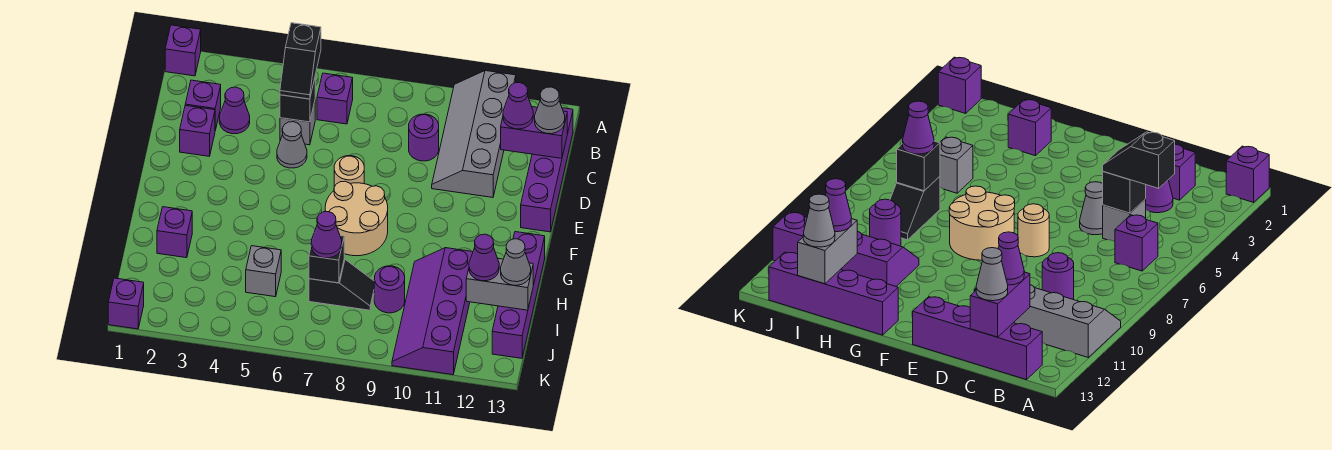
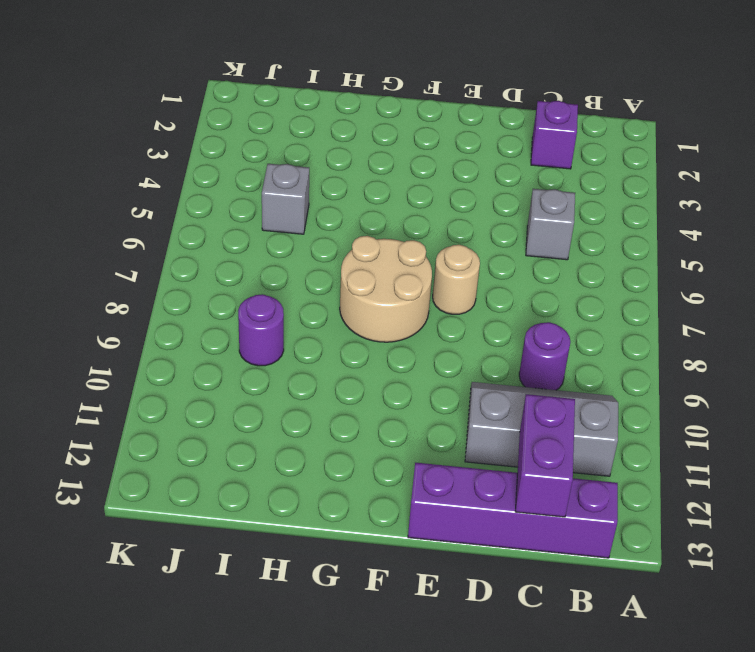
grey 2x3 slope [465,382,618,476] -> grey 2x4 slope [432,71,516,197]
none -> purple 1x1 brick [165,25,201,76]
none -> purple 1x1 brick [317,73,353,124]
none -> purple 1x1 cone [219,87,250,134]

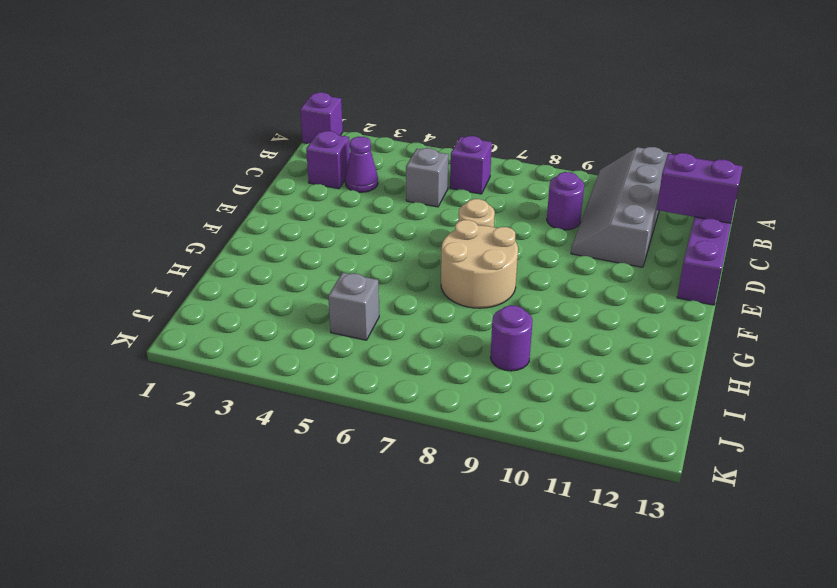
none -> purple 1x1 brick [180,106,215,156]
none -> grey 1x1 cone [277,122,307,168]
none -> purple 1x4 brick [492,232,545,358]

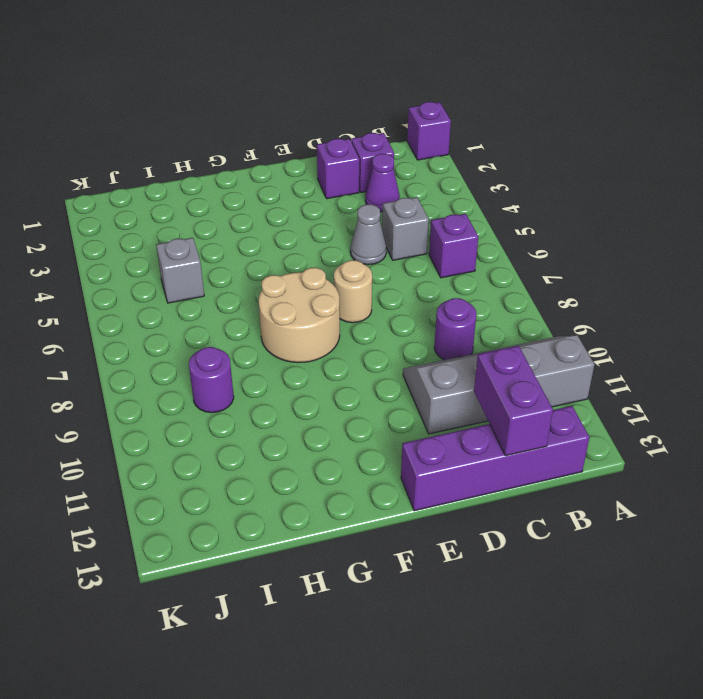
none -> purple 1x4 brick [492,232,545,358]
none -> purple 1x1 brick [157,207,192,258]
none -> purple 2x4 slope [392,248,473,375]

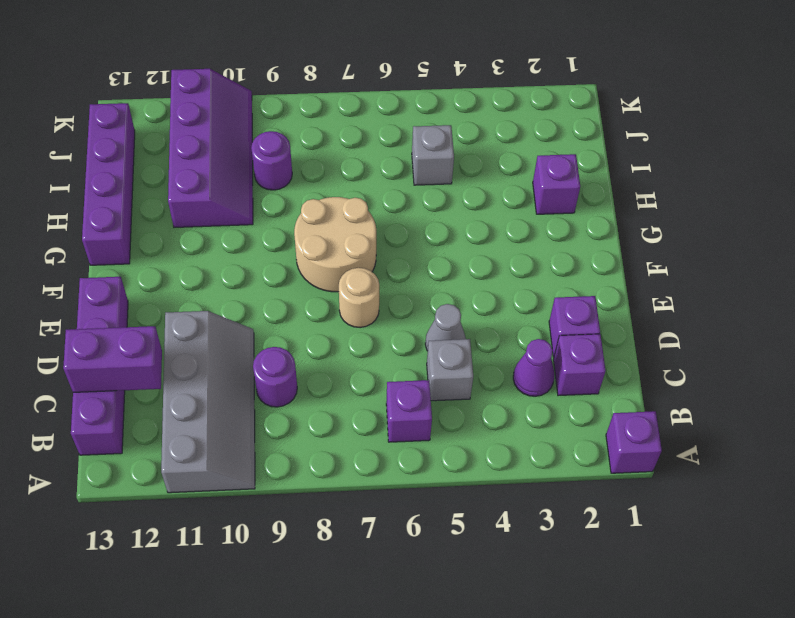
none -> black 1x2 slope [309,259,374,310]
none -> purple 1x1 brick [108,278,144,329]
none -> black 1x1 brick [280,79,315,122]

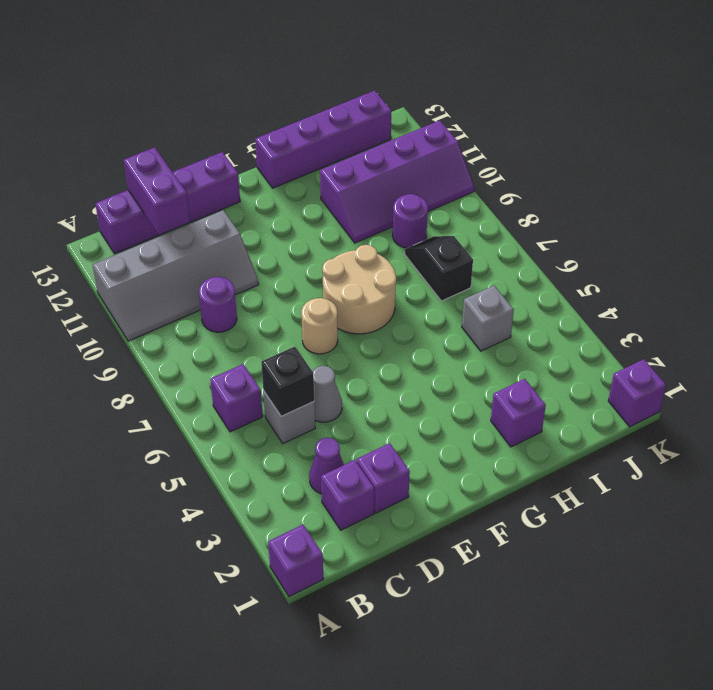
none -> black 1x1 brick [309,236,344,283]
none -> grey 1x2 brick [466,259,533,310]
none -> black 1x2 slope [280,23,321,99]

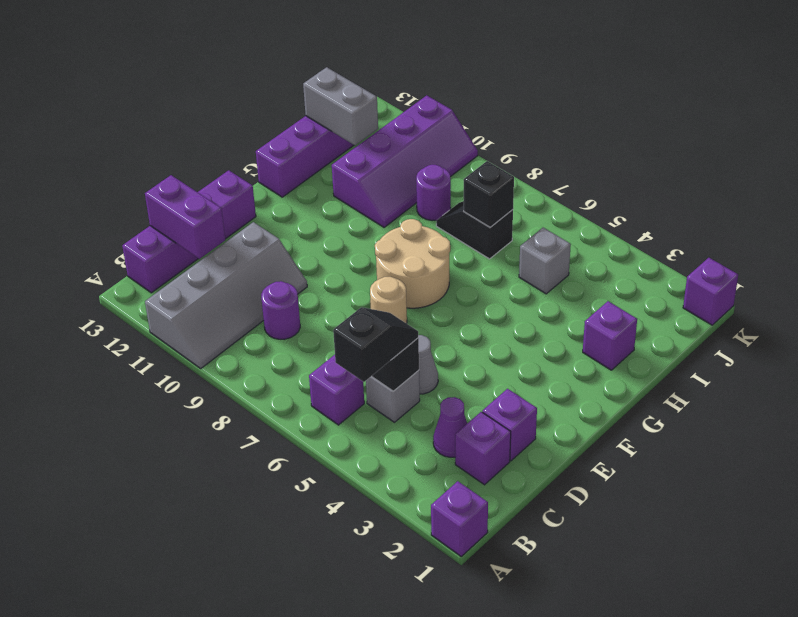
none -> purple 1x1 cone [503,83,533,129]
none -> grey 1x1 cone [535,87,565,134]
none -> purple 1x1 cone [311,211,342,258]

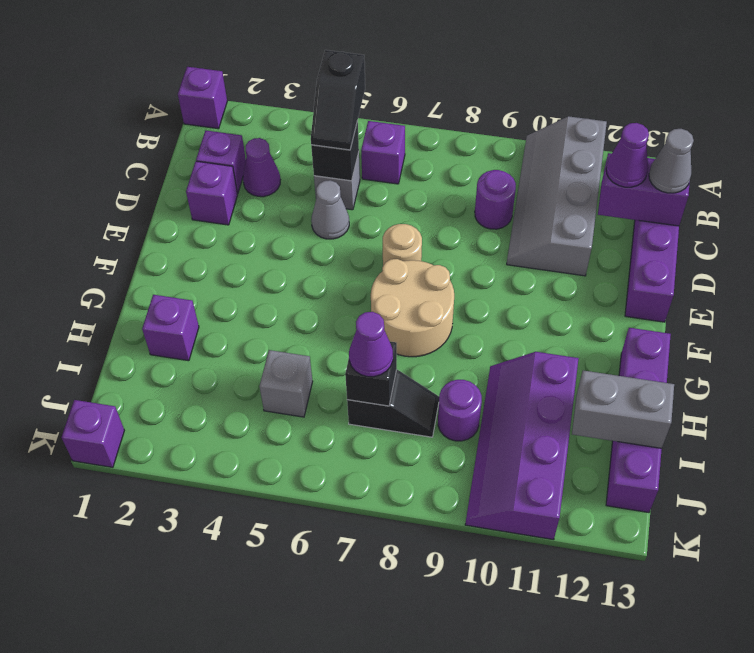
none -> purple 1x1 cone [469,234,499,281]
none -> grey 1x1 cone [501,239,531,285]

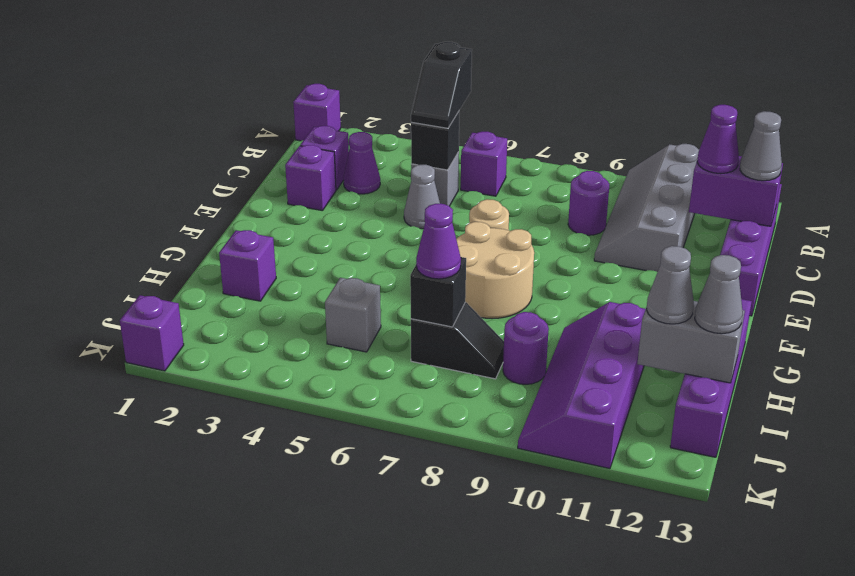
grey 1x1 cone [647,246,694,324] -> purple 1x1 cone [469,234,499,281]

